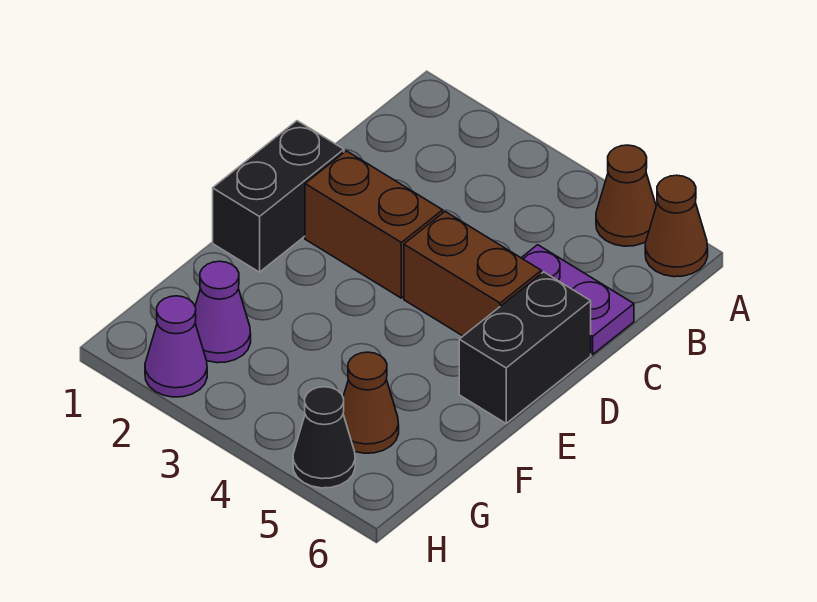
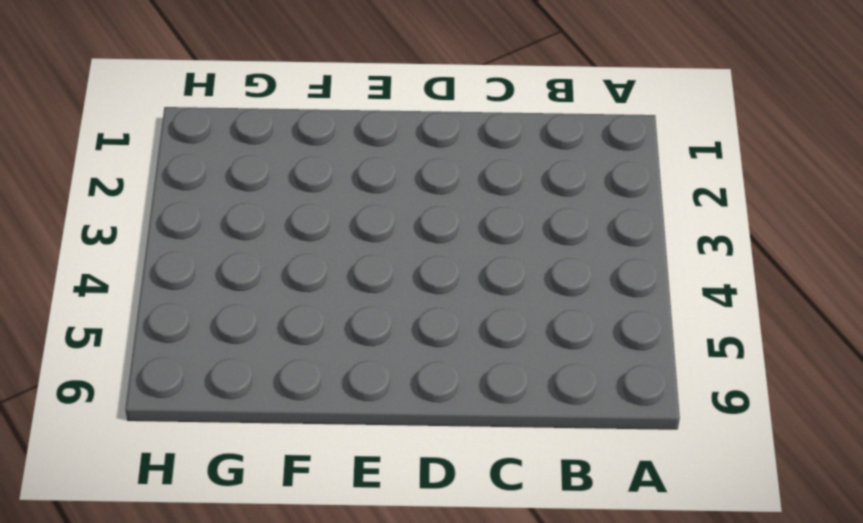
none -> brown 1x1 cone [596,145,656,246]
none -> brown 1x1 cone [645,175,708,277]

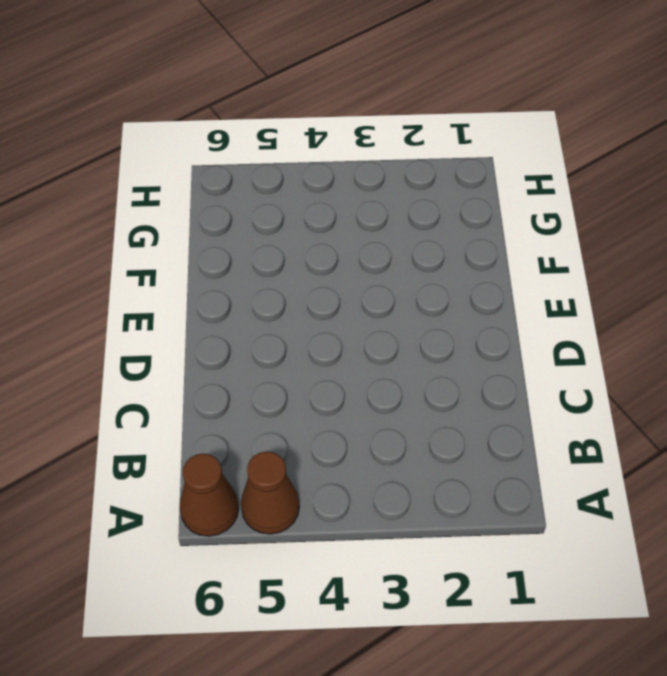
none -> purple 1x2 plate [521,245,634,354]
none -> black 1x2 brick [213,121,344,272]

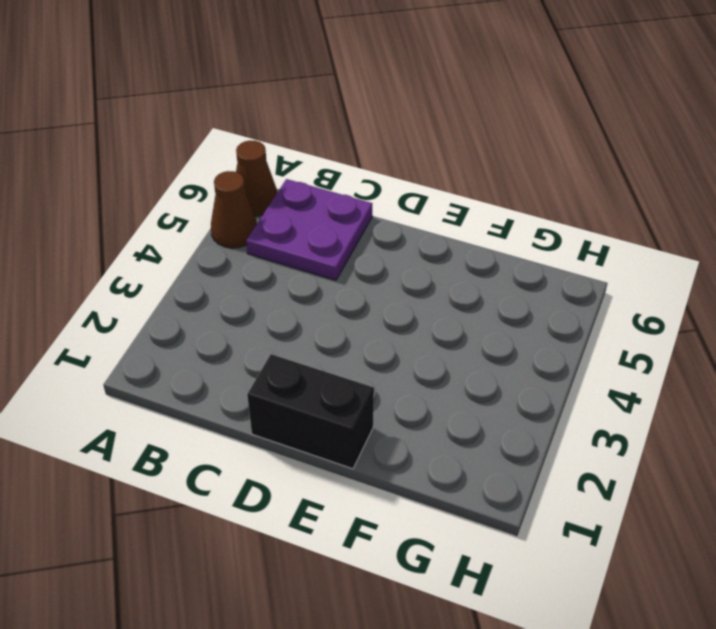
purple 2x2 plate [246,179,372,280] -> purple 1x2 plate [521,245,634,354]
none -> brown 1x2 brick [305,151,443,298]
none -> brown 1x2 brick [404,212,541,336]

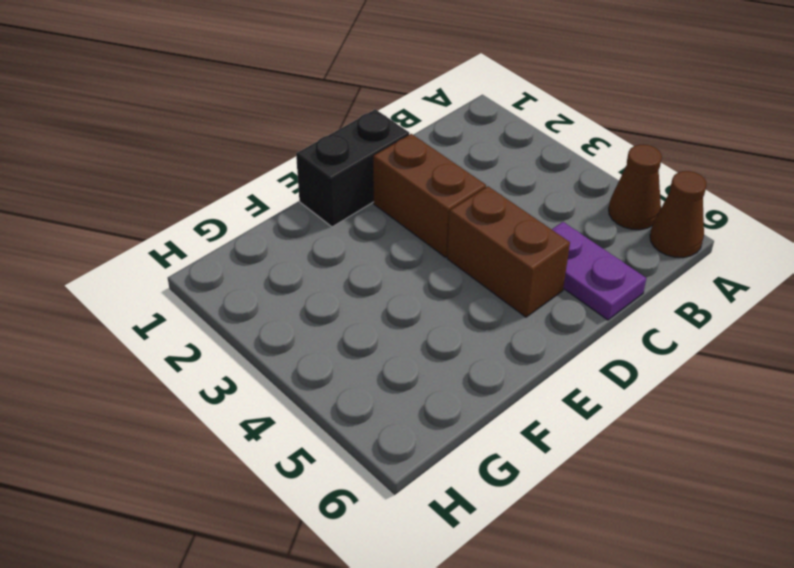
none -> black 1x2 brick [459,272,591,423]
none -> purple 1x1 cone [195,261,251,363]

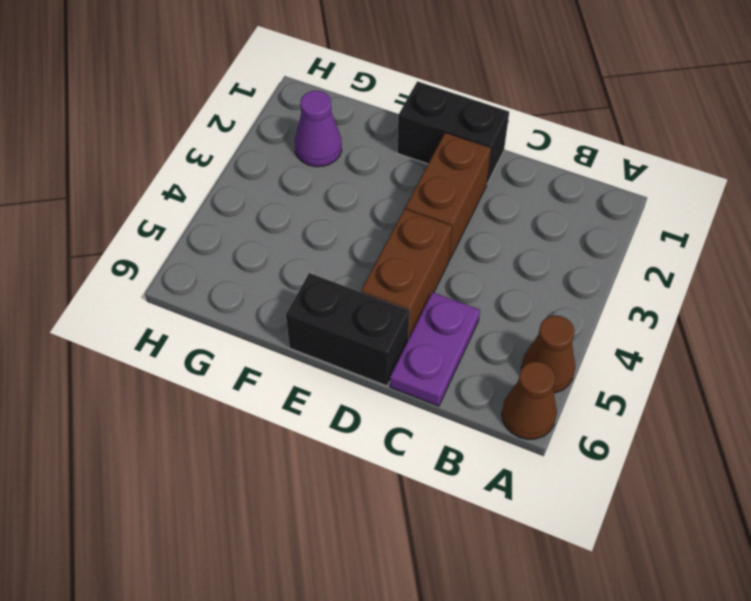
none -> brown 1x1 cone [343,352,399,453]
none -> purple 1x1 cone [145,296,207,397]

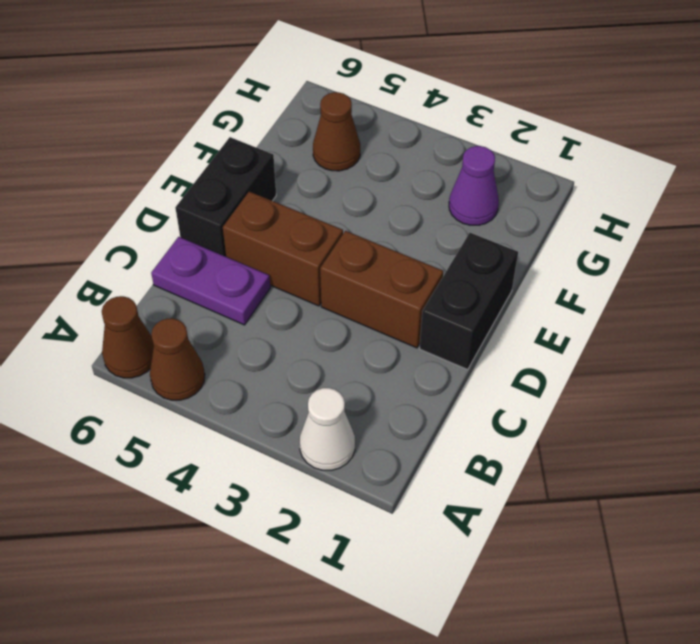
white 1x1 cone [300,388,355,470] -> none
none -> purple 1x1 cone [145,296,207,397]
none -> black 1x1 cone [293,387,355,488]

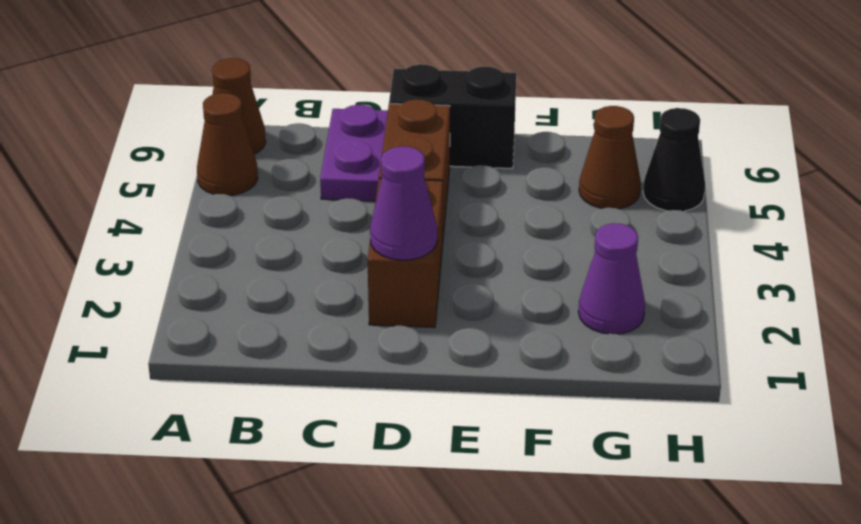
purple 1x1 cone [370,146,437,260] -> purple 1x1 cone moved to [145,296,207,397]
none -> black 1x2 brick [213,121,344,272]

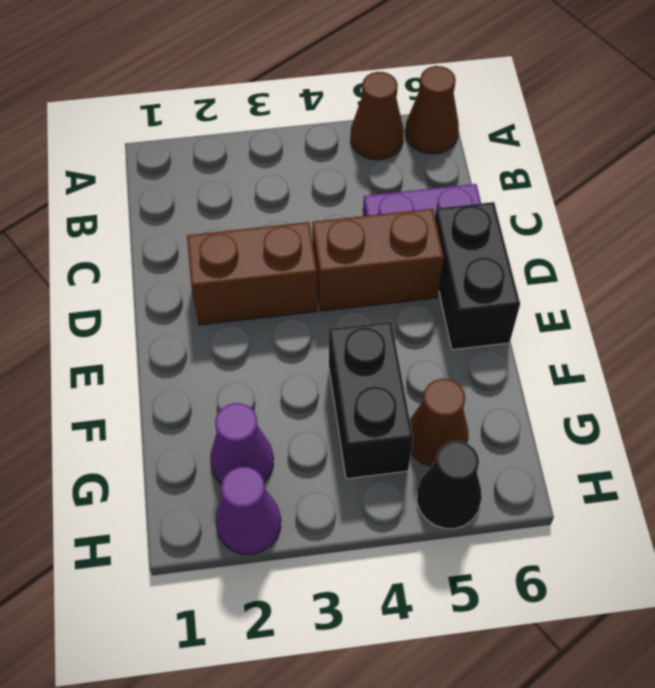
black 1x2 brick [329,322,413,479] -> black 1x2 brick moved to [213,121,344,272]

